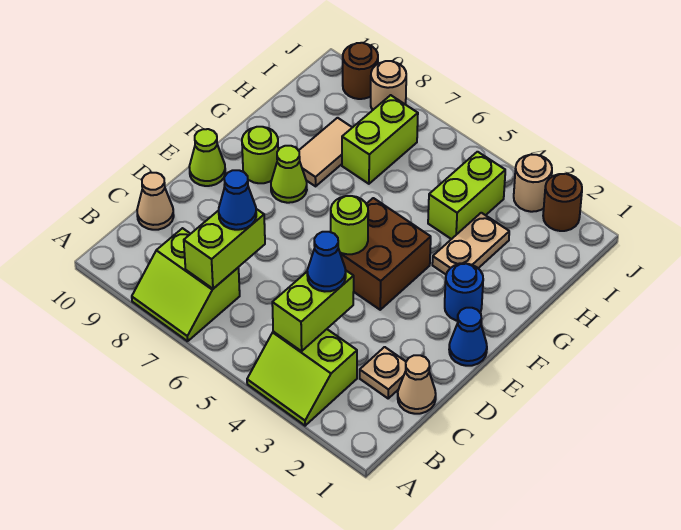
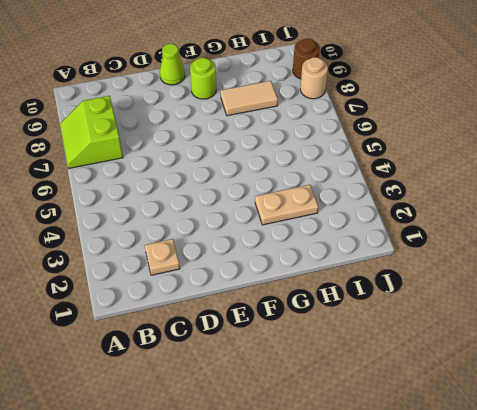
none -> lime 2x2 slope [247,329,357,426]
none -> tan 1x1 cone [398,355,436,414]
none -> tan 1x1 cone [137,173,174,230]

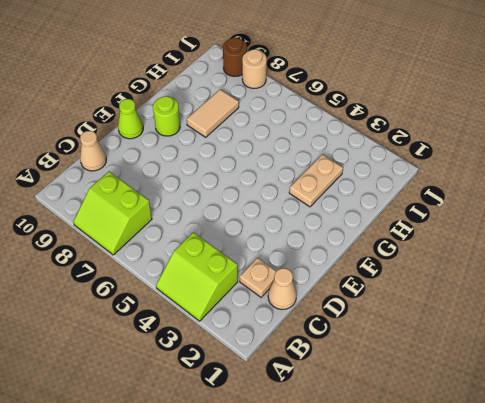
none -> blue 1x1 cone [449,308,487,366]
none -> brown 2x2 brick [340,198,431,310]
none -> blue 1x1 round brick [445,264,483,321]

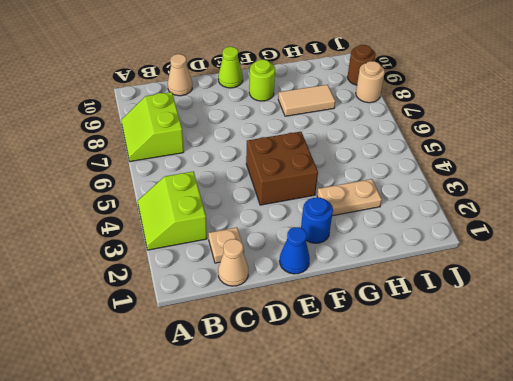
none -> lime 1x1 cone [271,146,307,203]
none -> lime 1x2 brick [428,152,505,239]
none -> lime 1x2 brick [342,95,418,184]

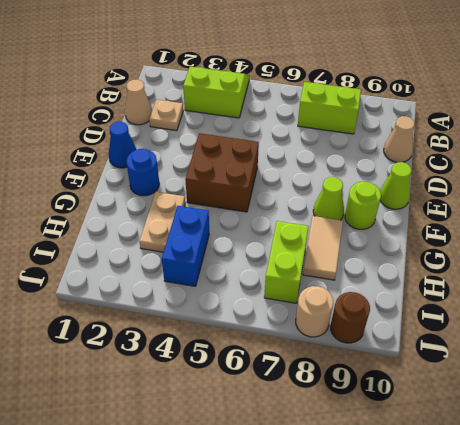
blue 1x2 brick [162,206,209,286] -> lime 1x2 brick [428,152,505,239]
none -> brown 1x1 round brick [543,174,582,231]
none -> tan 1x1 round brick [514,155,552,212]
none -> lime 1x2 brick [272,270,354,351]

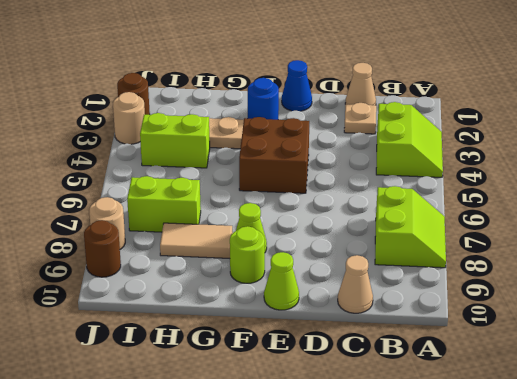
none -> lime 1x2 brick [272,270,354,351]
none -> lime 1x2 brick [184,209,265,289]
none -> lime 1x1 round brick [331,196,368,254]

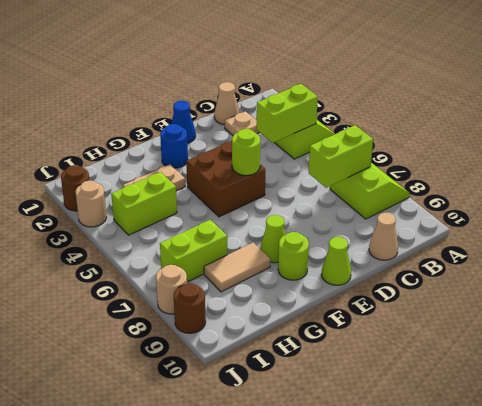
none -> blue 1x1 cone [307,232,346,291]
none -> blue 1x1 cone [219,170,256,230]

